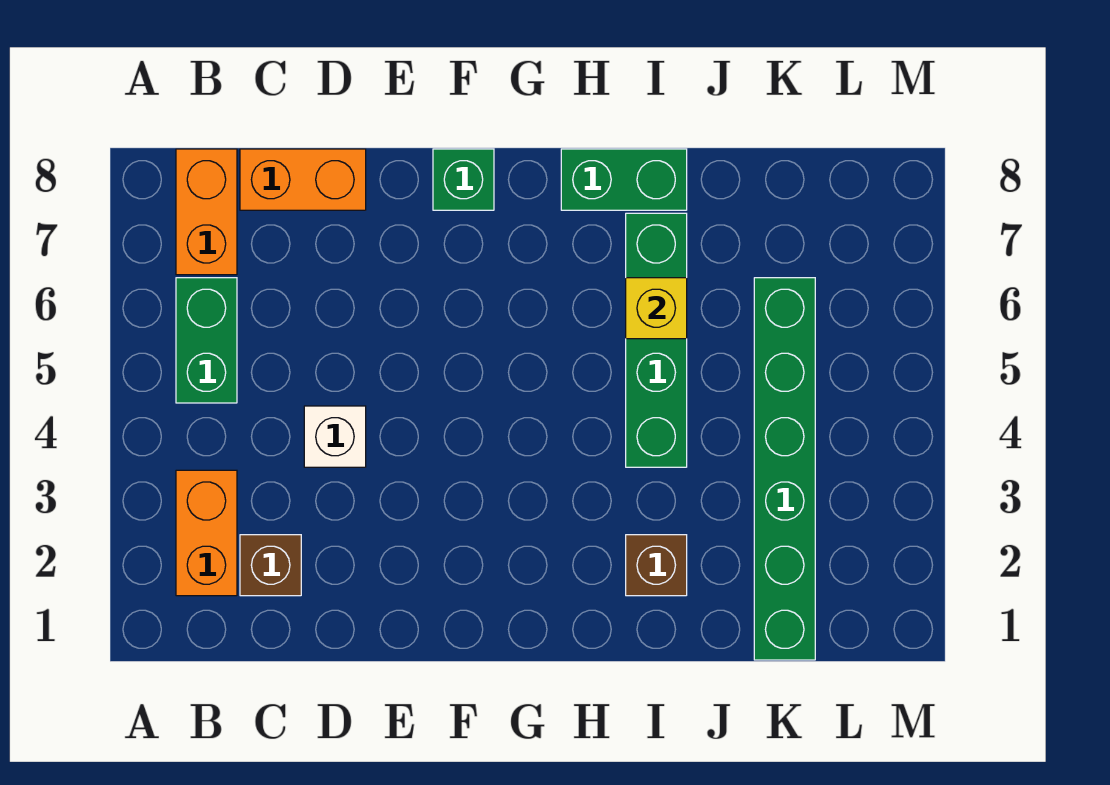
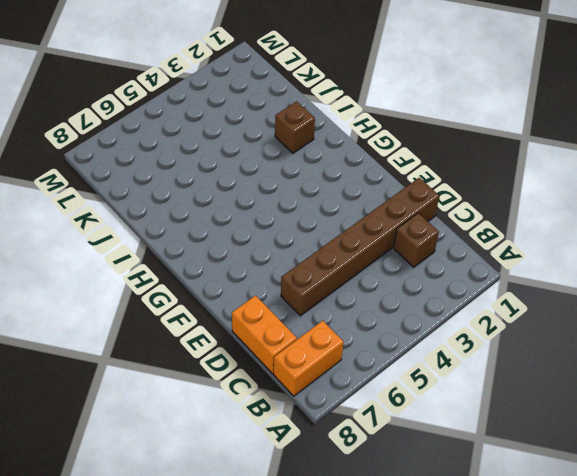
brown 1x6 brick [281,178,439,316] -> white 1x1 brick [304,406,366,467]
none -> orange 1x2 brick [176,470,237,596]
none -> green 1x2 brick [176,278,237,403]
none -> green 1x1 brick [433,149,494,210]

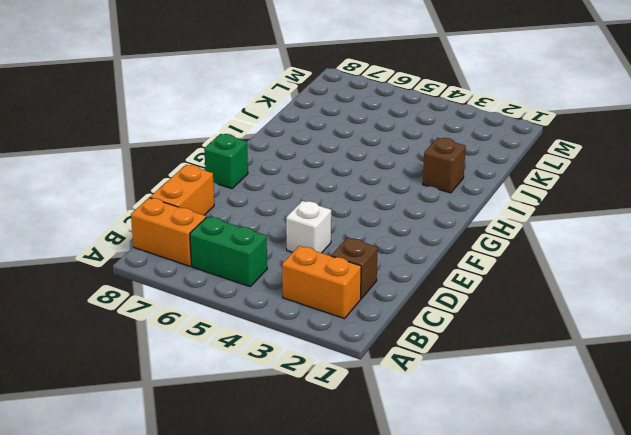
none -> green 1x2 brick [561,149,687,210]
none -> green 1x4 brick [626,213,687,467]
none -> green 1x6 brick [754,278,815,660]

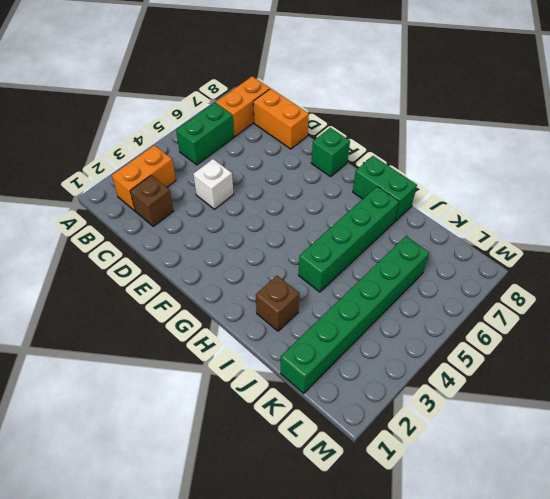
none -> yellow 1x1 brick [626,278,687,339]

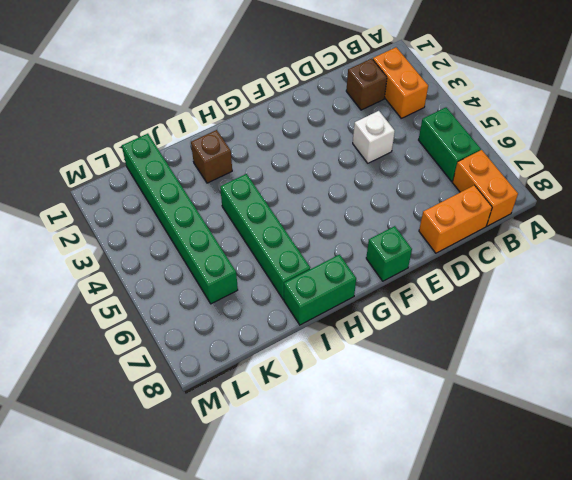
none -> yellow 1x1 brick [626,278,687,339]

